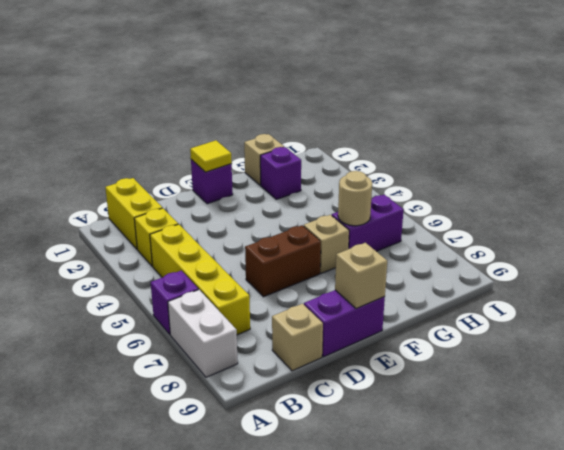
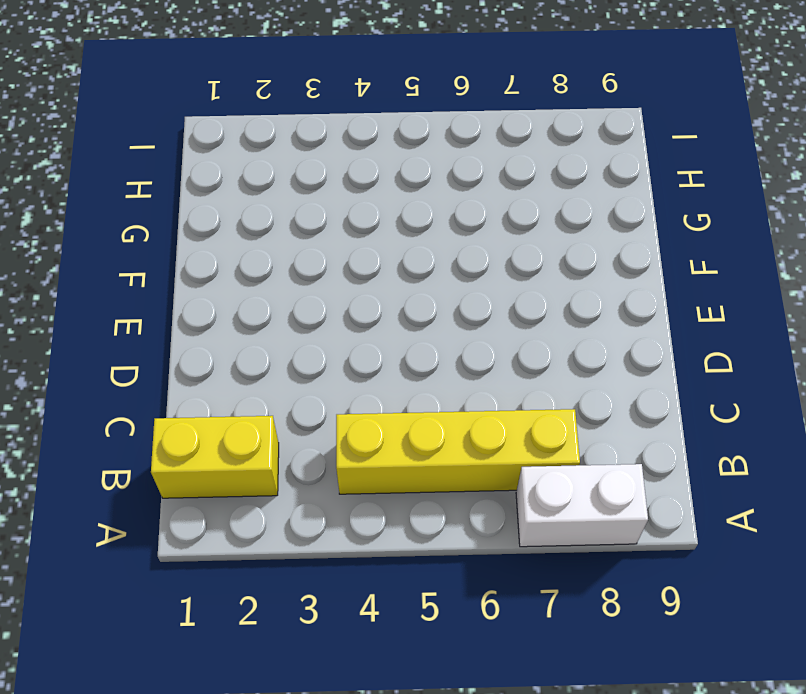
none -> purple 1x1 brick [151,271,198,334]
none -> yellow 1x1 brick [134,208,178,266]
none -> tan 1x1 brick [272,304,323,371]

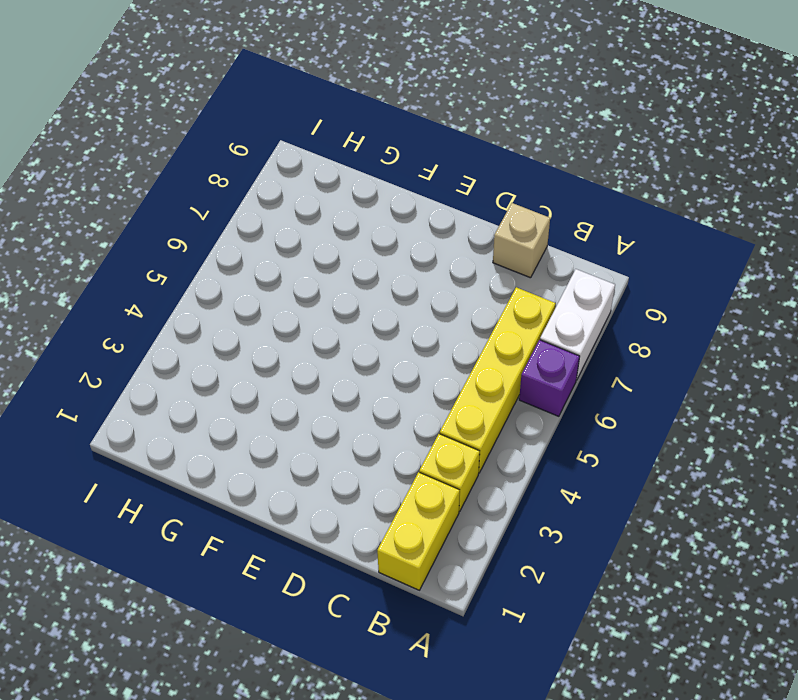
none -> brown 1x2 brick [245,225,321,297]
none -> purple 1x2 brick [304,290,385,357]
none -> purple 1x1 brick [191,160,233,204]

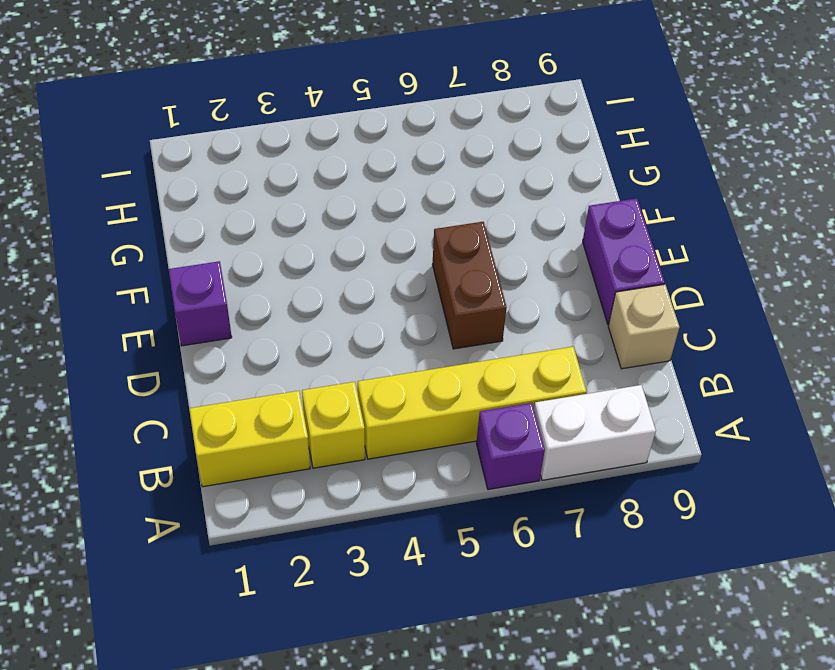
none -> tan 1x1 brick [304,215,349,273]
none -> tan 1x1 brick [244,134,284,185]
none -> purple 1x1 brick [260,147,301,199]

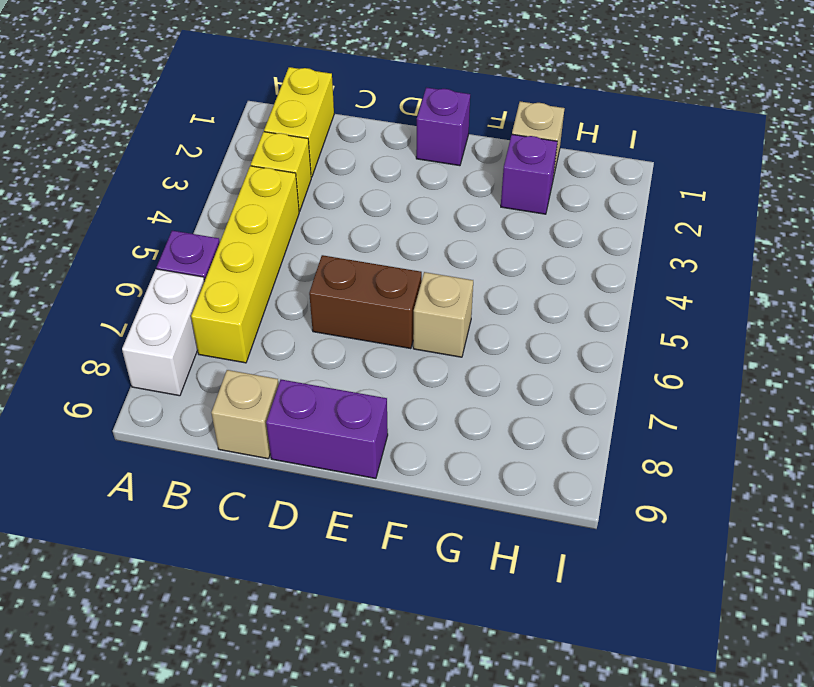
none -> purple 1x2 brick [332,195,404,251]
none -> yellow 1x1 tile [190,140,232,172]
none -> tan 1x1 brick [335,243,387,309]

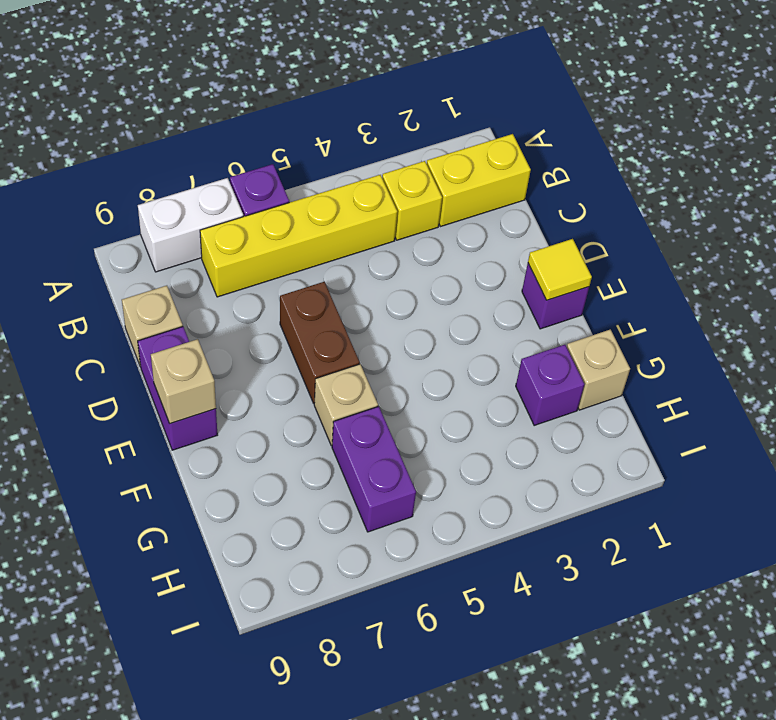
none -> tan 1x1 round brick [338,171,372,226]

